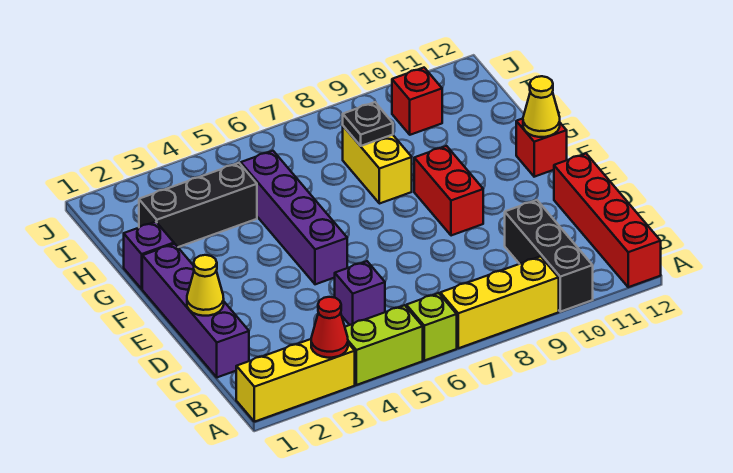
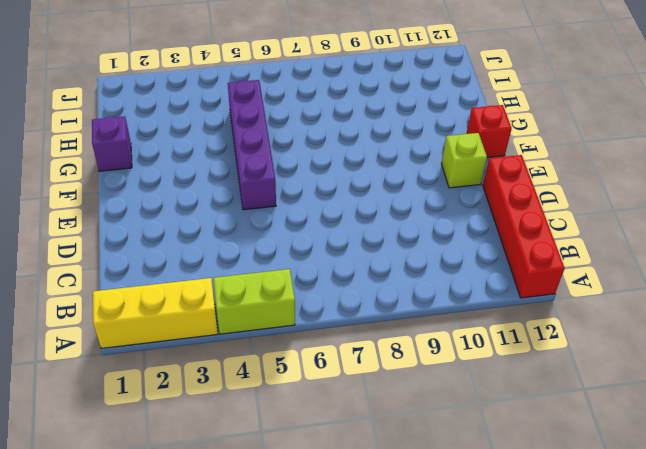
lime 1x1 brick [442,133,487,188] -> lime 1x1 brick moved to [406,293,457,361]
none -> yellow 1x3 brick [440,256,559,348]
none -> black 1x3 brick [505,200,593,312]
none -> purple 1x4 brick [142,244,249,377]

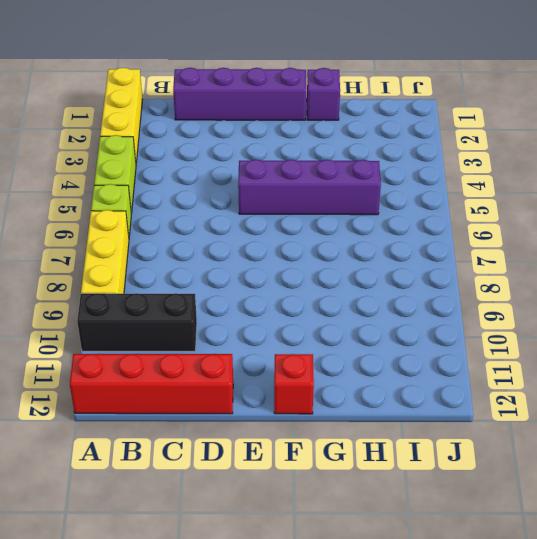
none -> purple 1x1 brick [335,261,385,325]
none -> red 1x2 brick [414,146,483,236]
none -> yellow 1x2 brick [343,126,412,204]

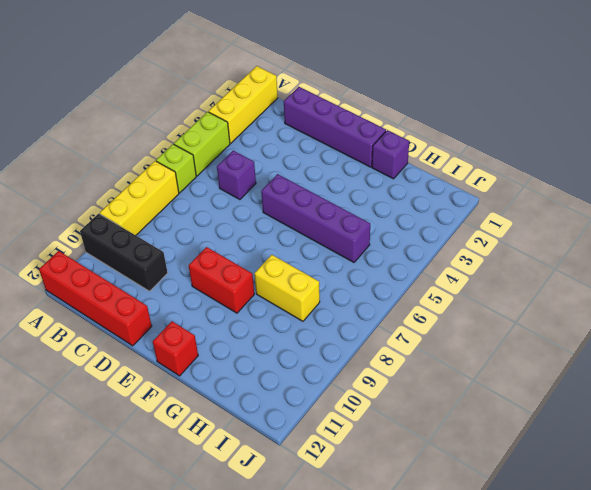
none -> black 1x3 brick [139,163,257,247]
none -> red 1x1 brick [392,68,442,135]
none -> red 1x1 cone [311,297,348,358]

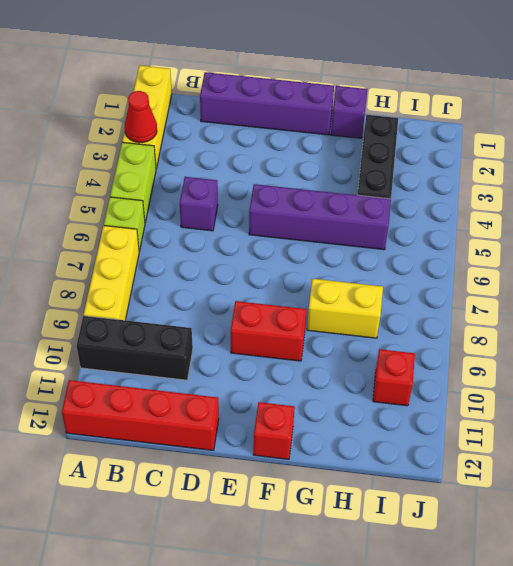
none -> yellow 1x1 cone [187,255,224,316]
none -> yellow 1x1 cone [523,76,560,137]
none -> black 1x1 plate [343,102,393,146]

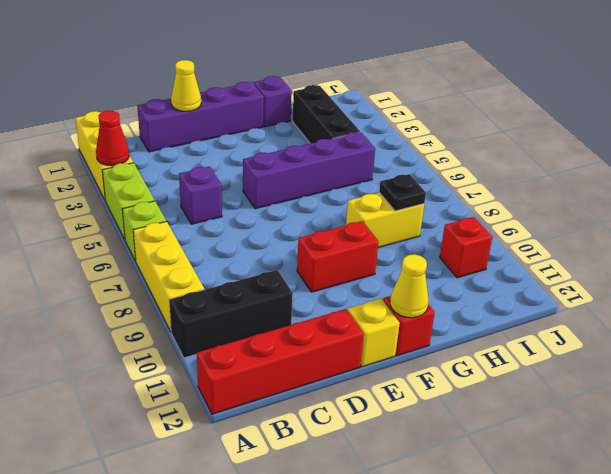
yellow 1x1 brick [348,299,400,367] -> none

